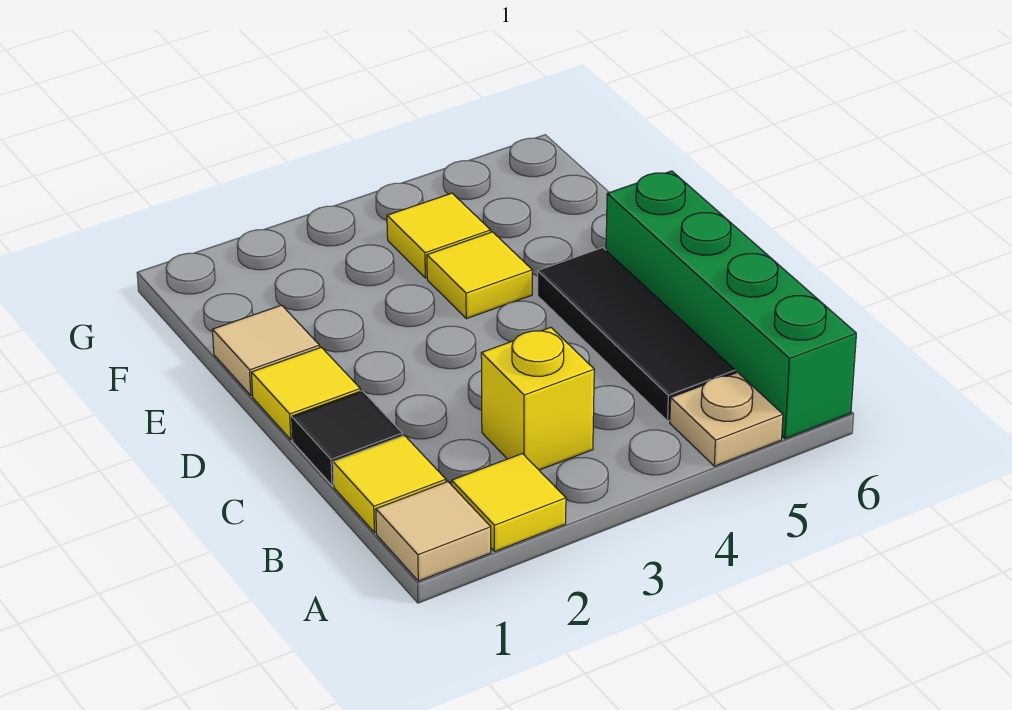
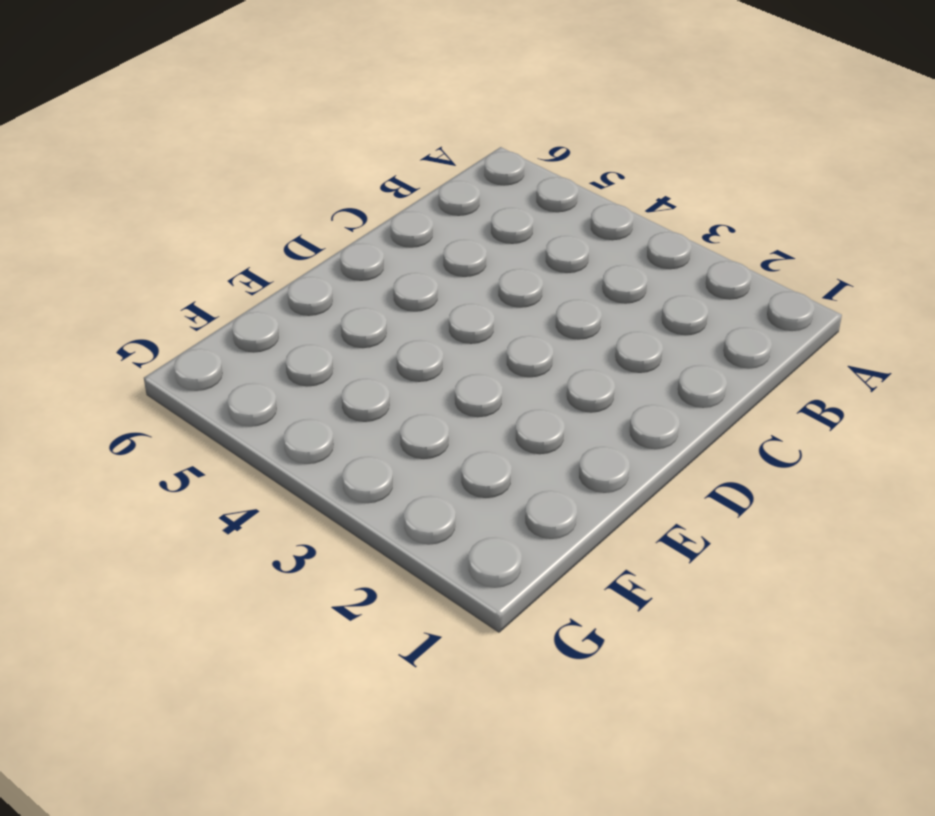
none -> tan 1x1 tile [376,482,491,581]
none -> yellow 1x1 tile [452,454,566,552]
none -> tan 1x1 plate [670,372,783,466]

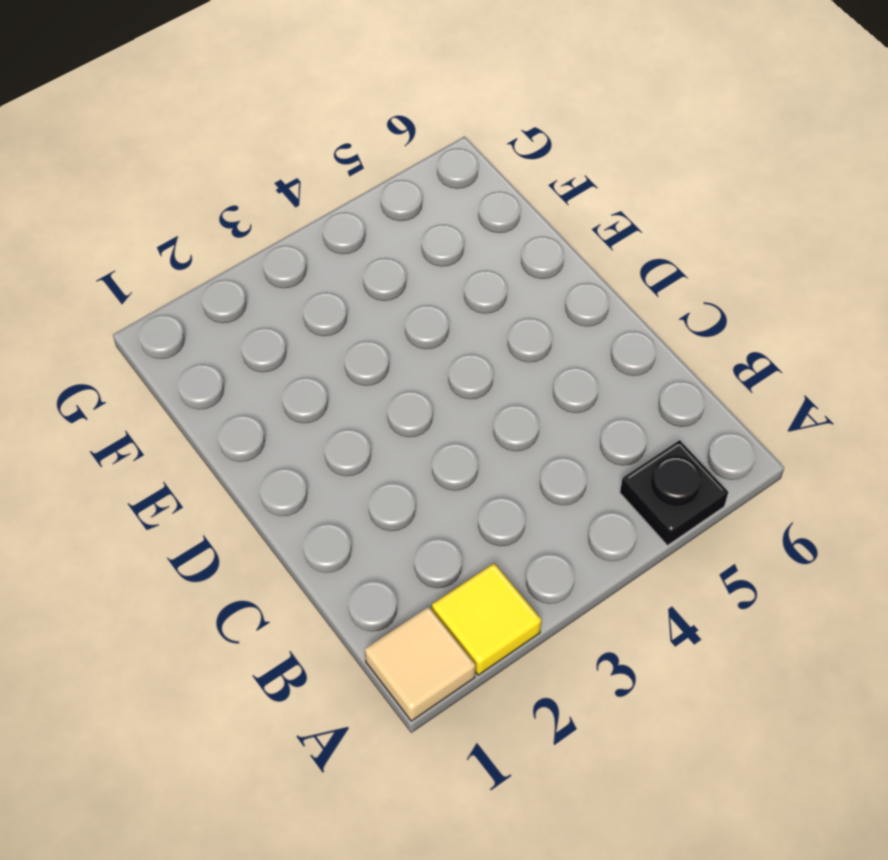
black 1x1 plate [620,440,728,545] -> tan 1x1 plate [670,372,783,466]
none -> green 1x4 brick [606,171,856,439]
none -> yellow 1x1 tile [333,435,446,533]
none -> yellow 1x1 brick [481,327,594,470]

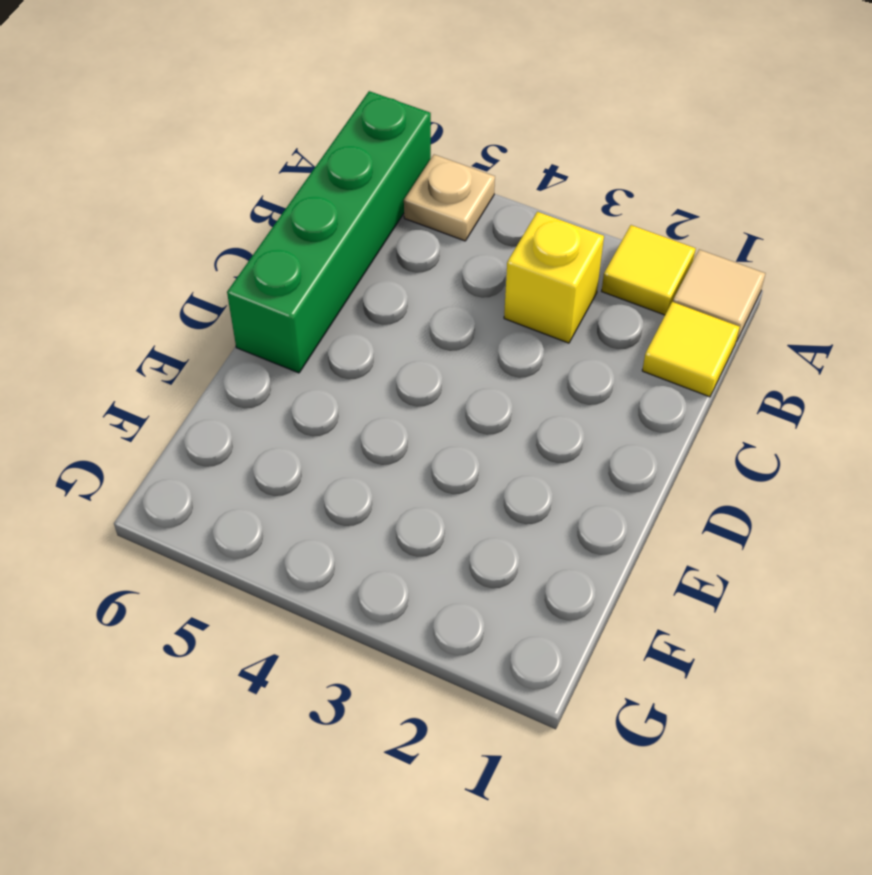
none -> black 1x3 tile [538,248,735,421]
none -> black 1x1 tile [292,391,403,485]
none -> yellow 1x1 tile [251,347,360,440]

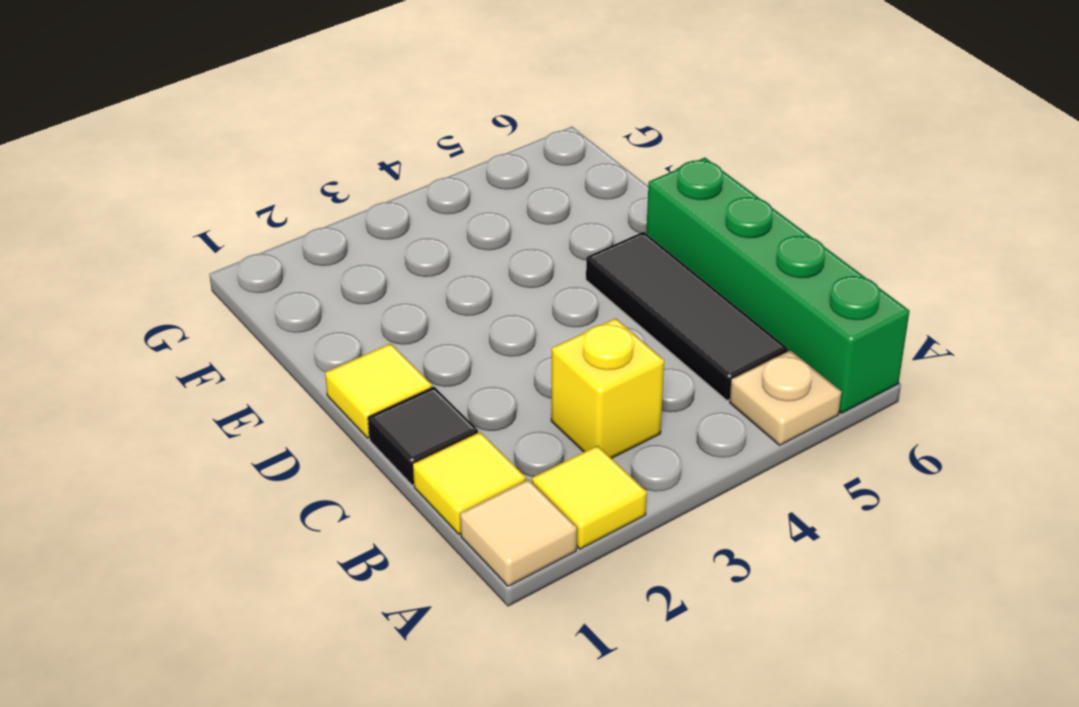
none -> tan 1x1 tile [212,305,320,396]
none -> yellow 1x1 tile [427,232,532,319]
none -> yellow 1x1 tile [387,193,491,278]

